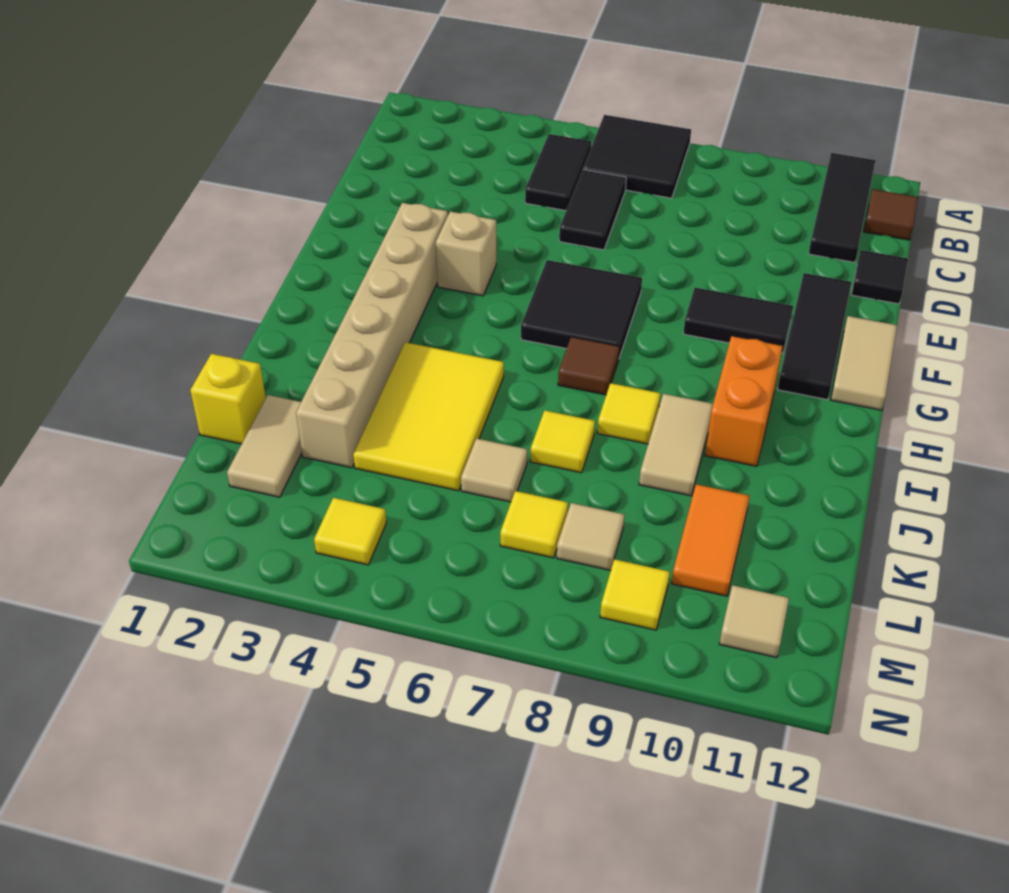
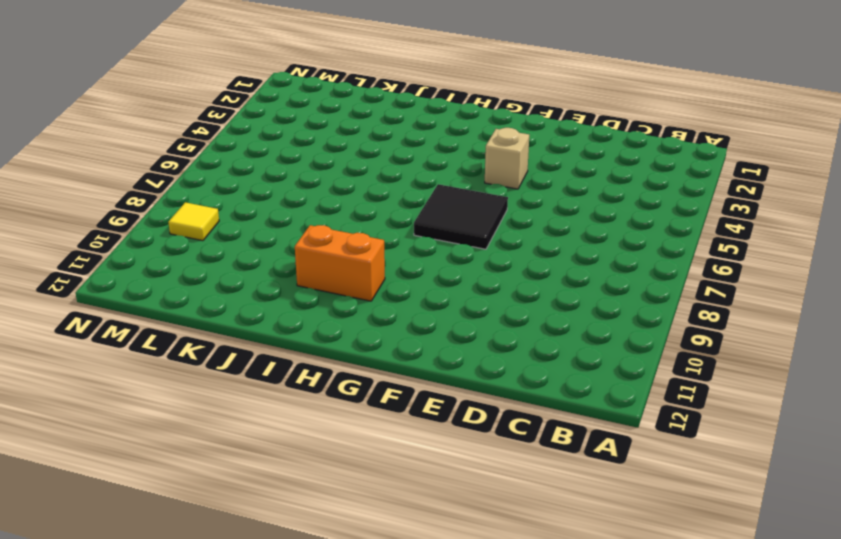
none -> black 2x2 tile [583,115,691,198]
none -> black 1x3 tile [809,153,876,262]
none -> black 1x2 tile [525,134,591,211]

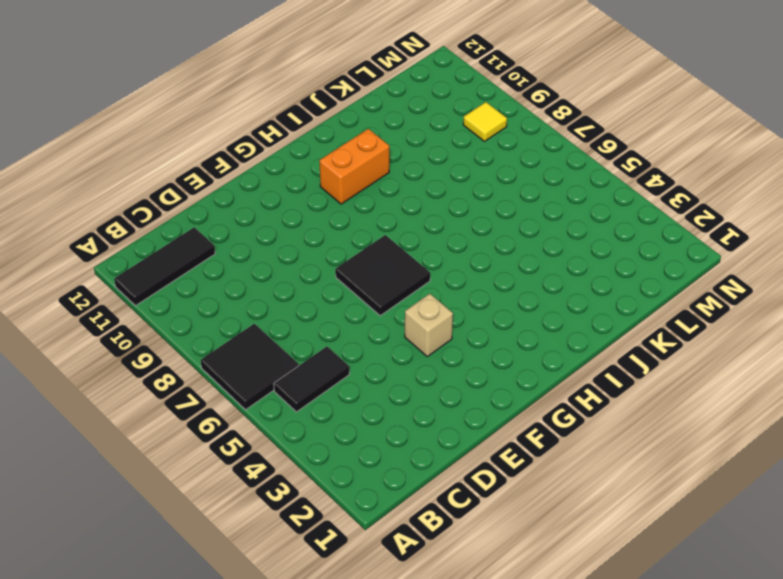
none -> brown 1x1 tile [864,189,918,240]
none -> black 1x2 tile [559,170,626,250]
none -> black 1x1 tile [851,250,908,304]

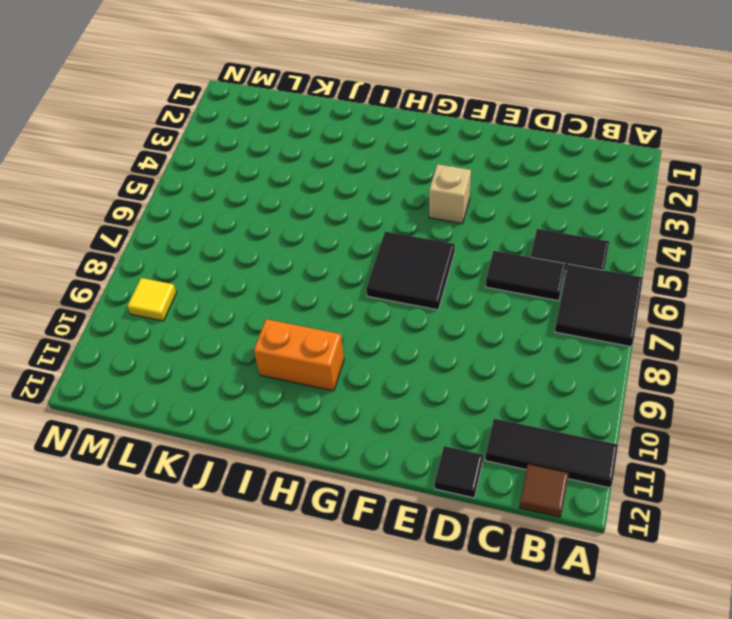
none -> black 1x3 tile [777,273,852,400]
none -> tan 1x6 brick [296,203,448,468]
none -> black 1x2 tile [683,288,793,353]

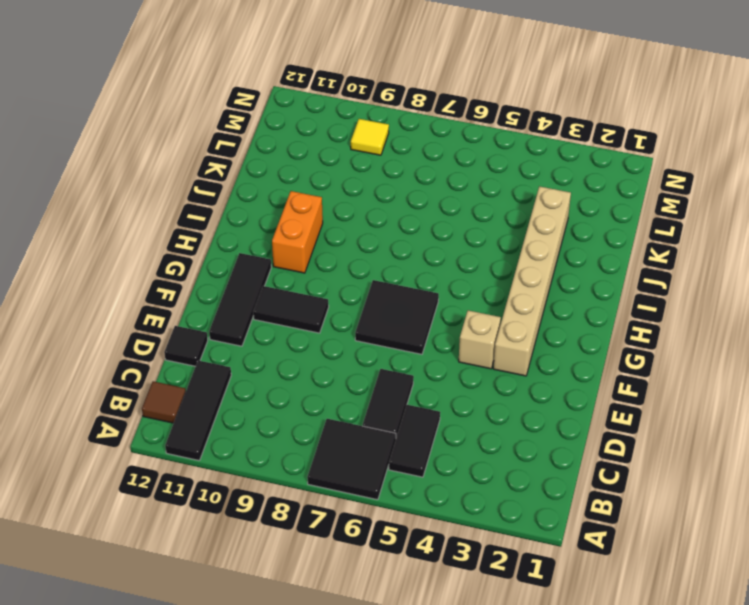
none -> tan 1x2 tile [831,316,897,410]
none -> brown 1x1 tile [558,337,620,395]
none -> yellow 2x3 tile [353,342,504,491]

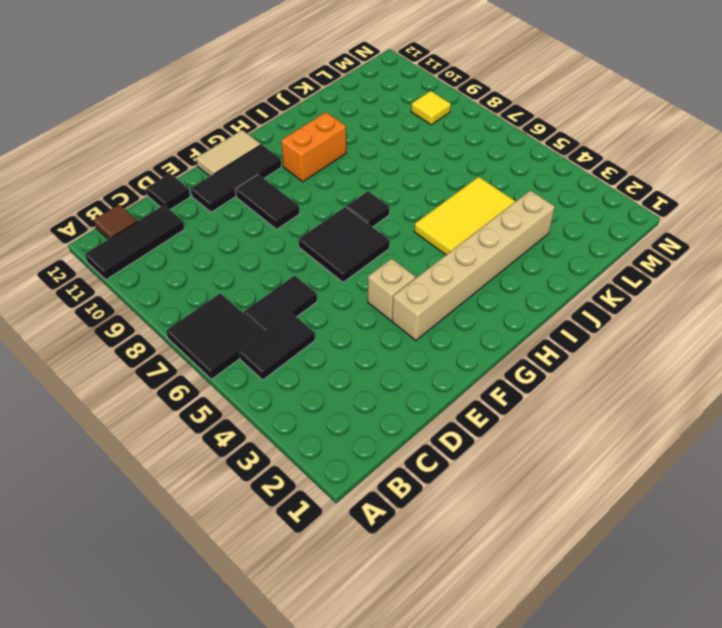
black 1x1 tile [346,191,389,227] -> brown 1x1 tile [558,337,620,395]
none -> yellow 1x1 tile [597,383,661,444]
none -> tan 1x2 tile [639,394,713,496]
none -> yellow 1x1 tile [530,410,595,473]

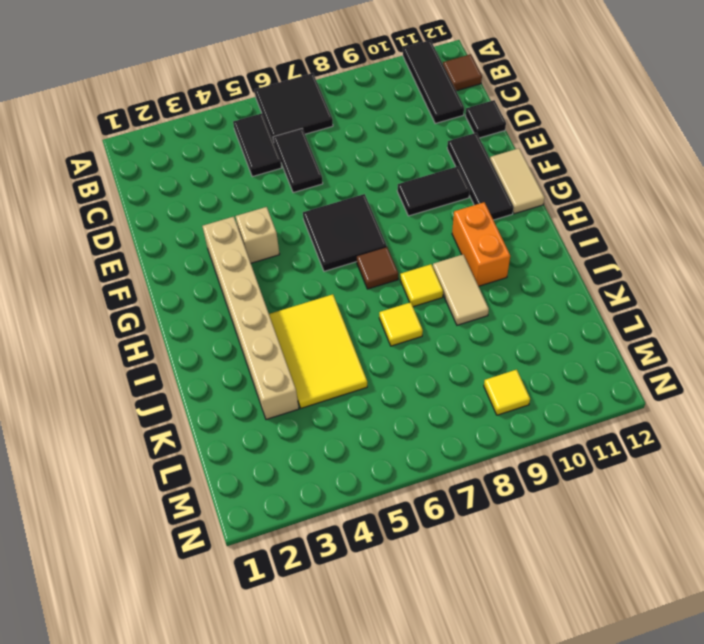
none -> yellow 1x1 brick [190,354,266,444]
none -> tan 1x2 tile [227,395,302,497]
none -> tan 1x1 tile [461,439,527,502]

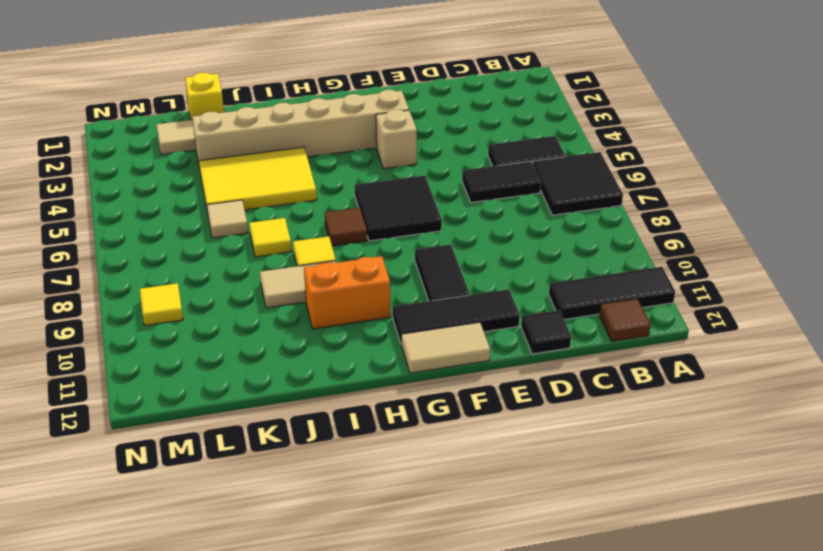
none -> orange 1x2 tile [672,484,750,596]
none -> yellow 1x1 tile [500,491,568,558]
none -> tan 1x1 tile [557,503,624,570]

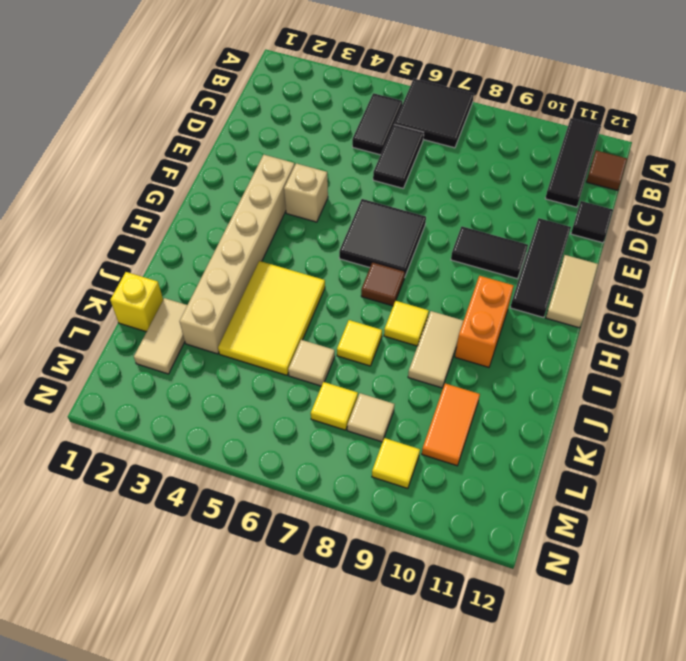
none -> yellow 1x1 tile [314,498,386,565]
none -> tan 1x1 tile [719,585,789,658]

